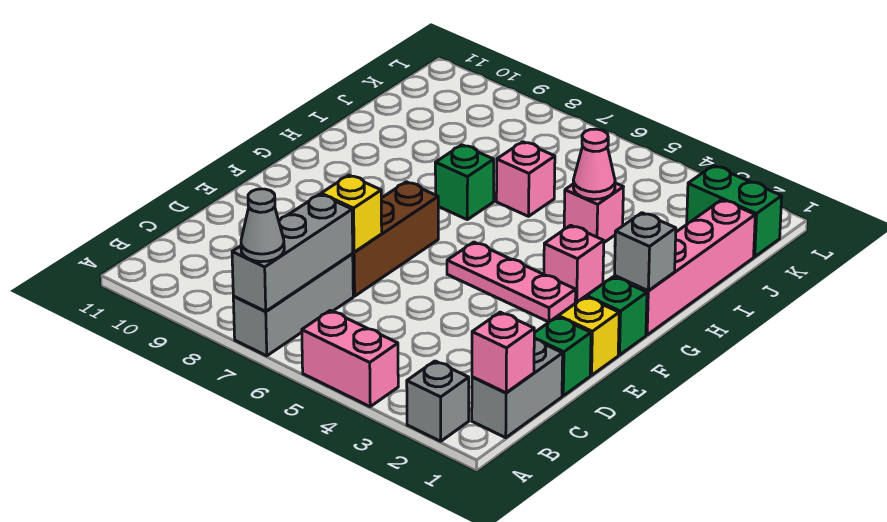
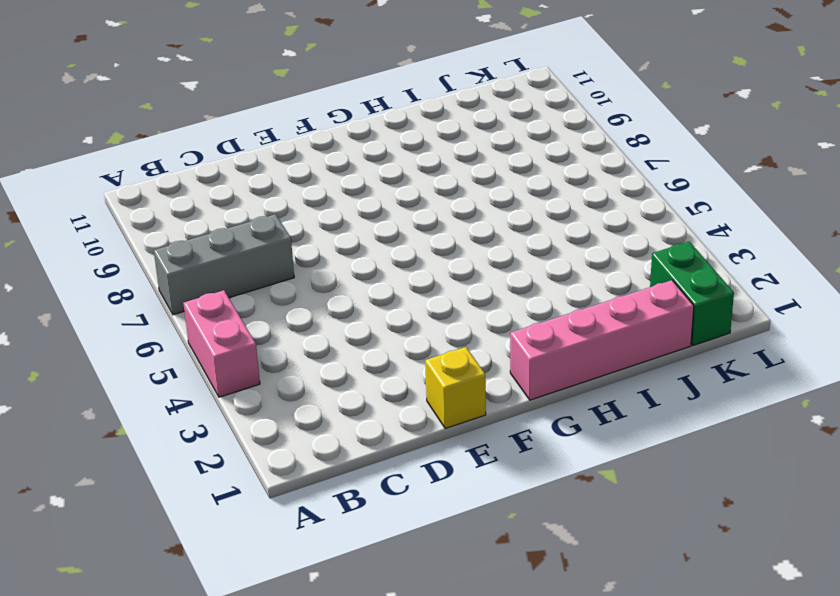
none -> grey 1x1 brick [407,361,469,441]
none -> grey 1x2 brick [472,339,563,438]
none -> green 1x1 brick [534,317,591,396]

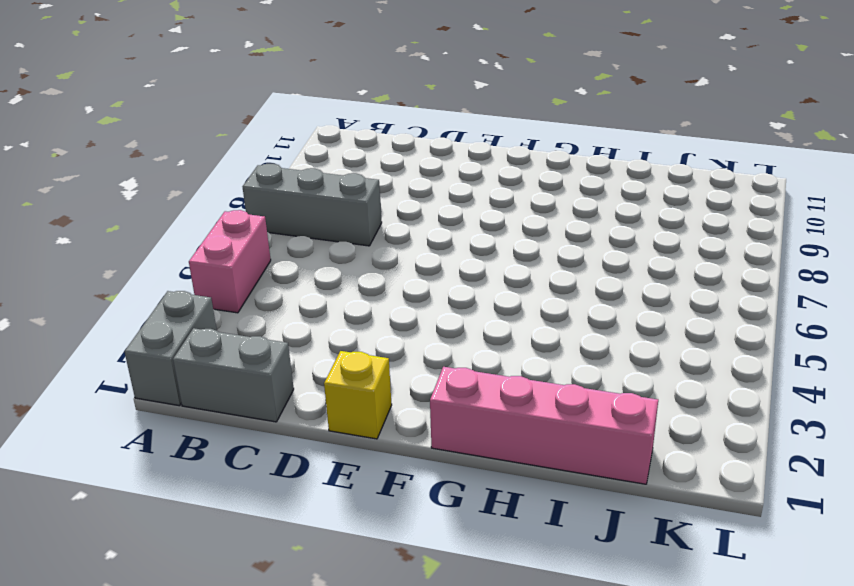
grey 1x2 brick [124,291,217,406] -> grey 1x1 brick [407,361,469,441]
none -> green 1x1 brick [534,317,591,396]
none -> brown 1x3 brick [352,182,438,296]
none -> green 1x1 brick [587,277,647,355]

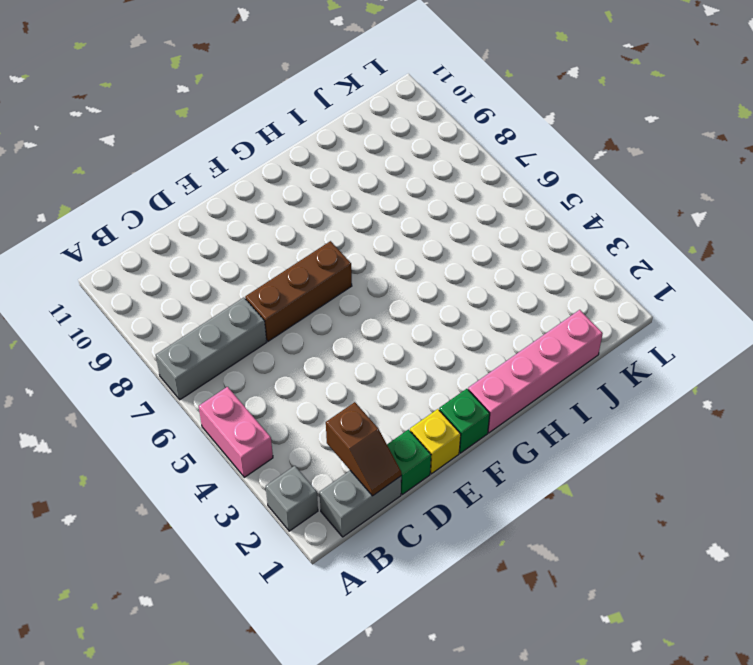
brown 1x2 slope [326,402,401,496] -> none
none -> pink 1x3 plate [447,242,576,322]
none -> pink 1x1 brick [544,225,604,302]
none -> green 1x1 brick [435,145,494,220]

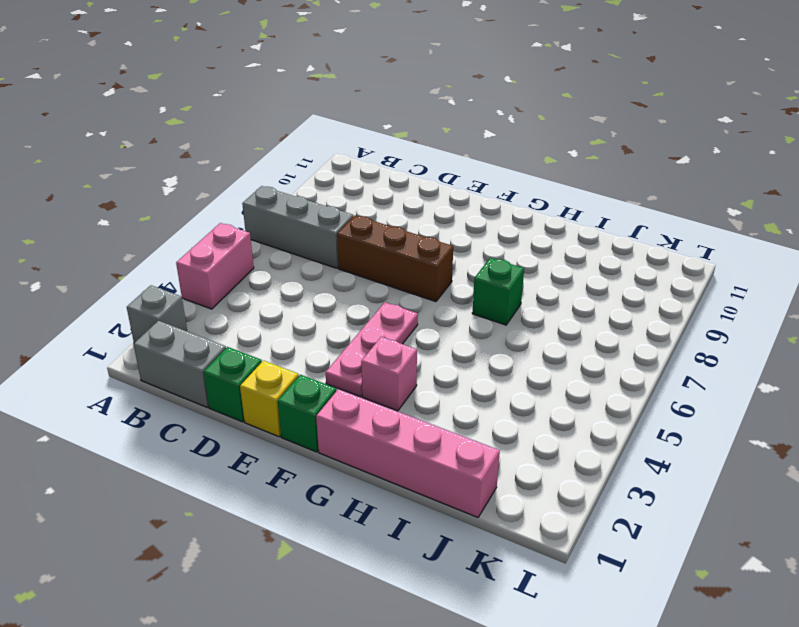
none -> pink 1x1 brick [564,183,623,242]
none -> pink 1x1 brick [496,142,555,216]
none -> green 1x2 brick [687,166,782,257]

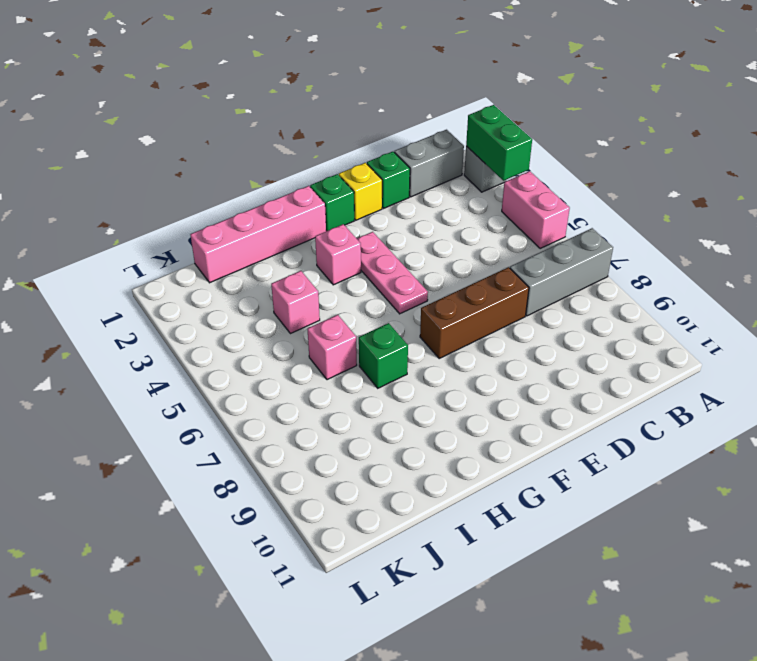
green 1x2 brick [466,105,532,181] -> green 1x2 brick moved to [687,166,782,257]
none -> grey 1x3 brick [232,194,353,311]
none -> pink 1x1 brick [472,312,534,393]
none -> yellow 1x1 brick [321,175,382,252]

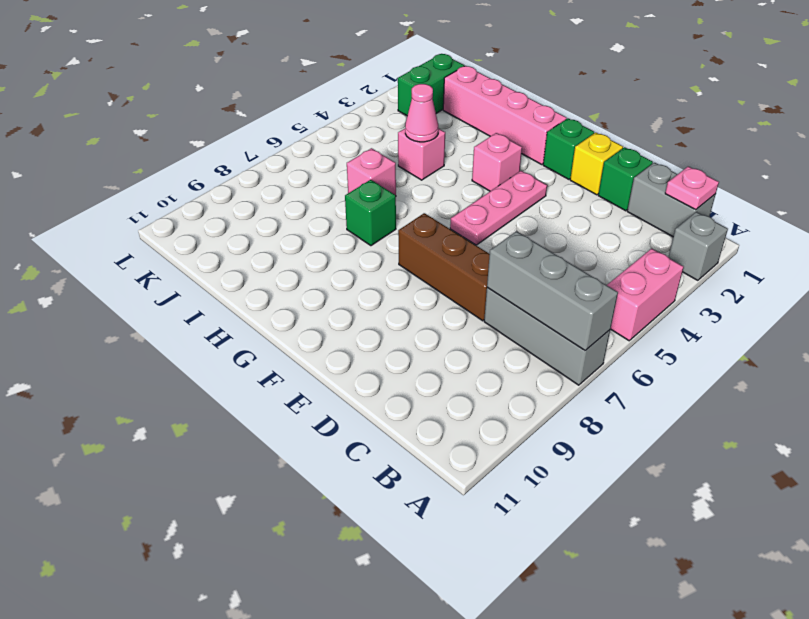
pink 1x1 plate [665,166,719,210] -> pink 1x1 brick [472,312,534,393]
none -> yellow 1x1 brick [321,175,382,252]
none -> grey 1x1 brick [615,213,676,291]
none -> grey 1x1 cone [241,189,284,262]

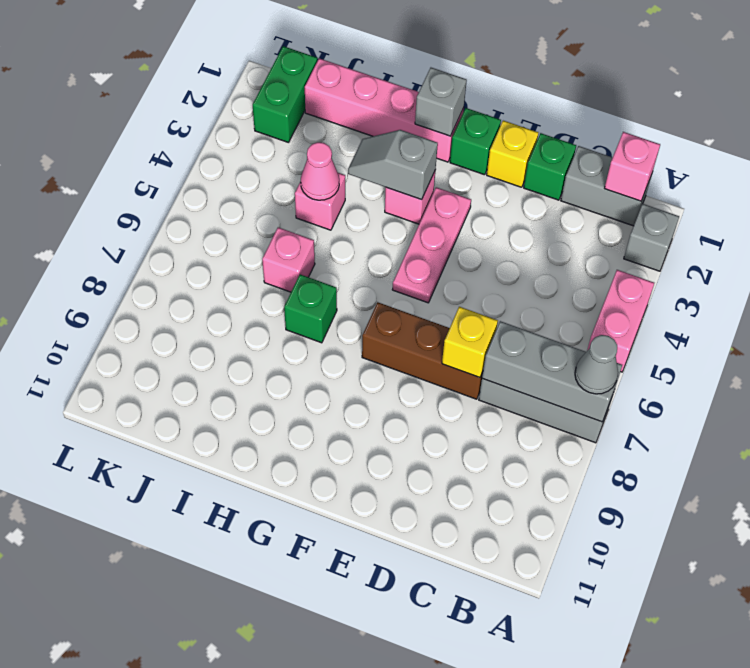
grey 1x2 slope [348,130,438,200] -> none

